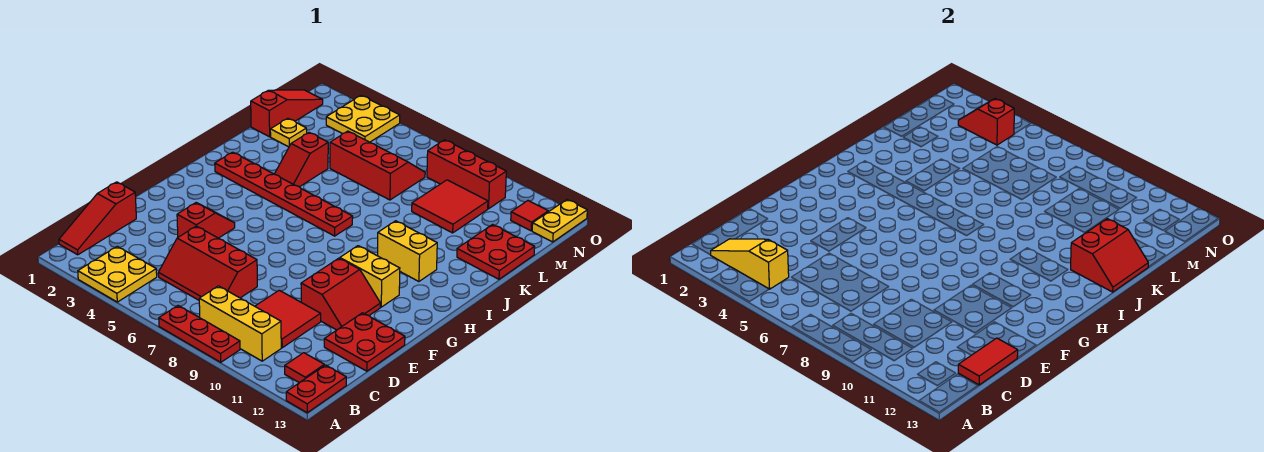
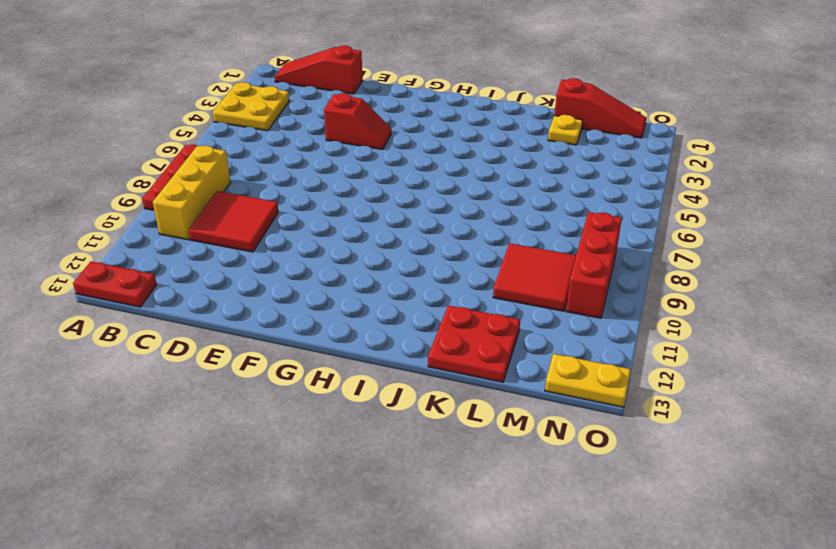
none -> red 1x1 tile [285,353,324,383]
none -> red 2x3 slope [158,226,257,300]
none -> red 2x2 plate [324,313,405,371]

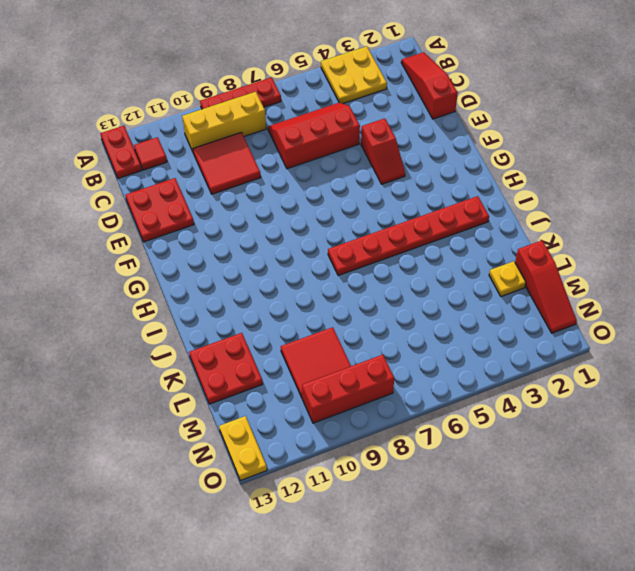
none -> red 2x2 slope [301,258,380,330]
none -> yellow 1x2 brick [340,246,400,307]
none -> yellow 1x2 brick [378,221,437,282]

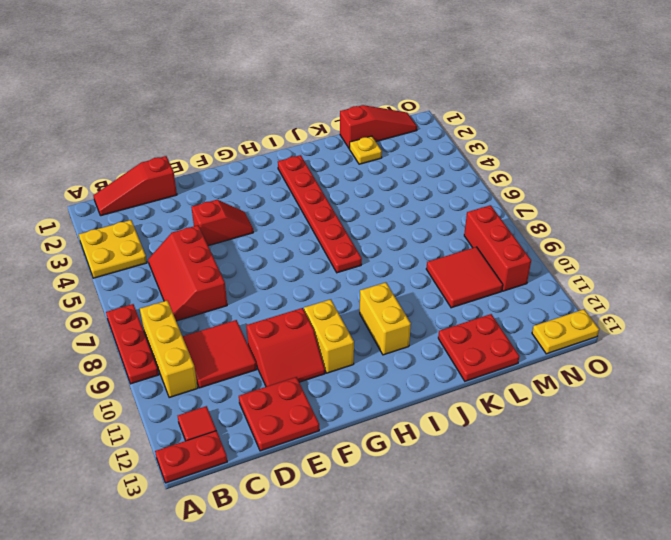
none -> red 1x2 slope [275,133,328,187]
none -> red 2x3 slope [330,131,425,200]
none -> yellow 2x2 plate [326,96,400,142]

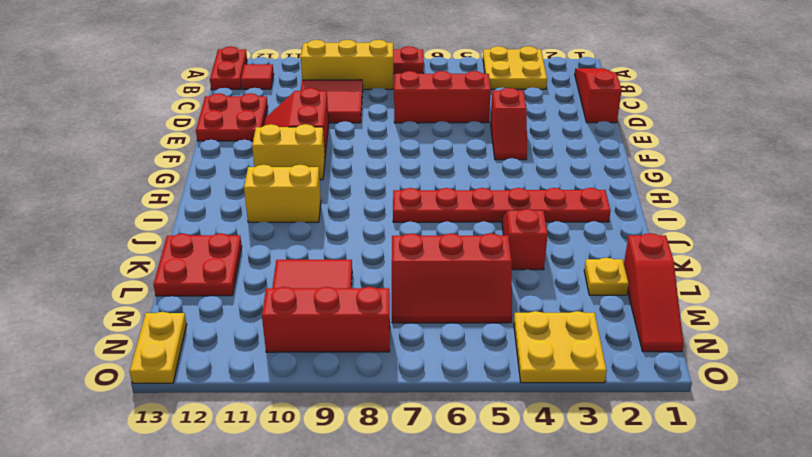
none -> red 1x1 tile [511,201,548,231]
none -> yellow 1x3 slope [711,239,789,289]
none -> red 1x2 tile [958,338,1018,385]

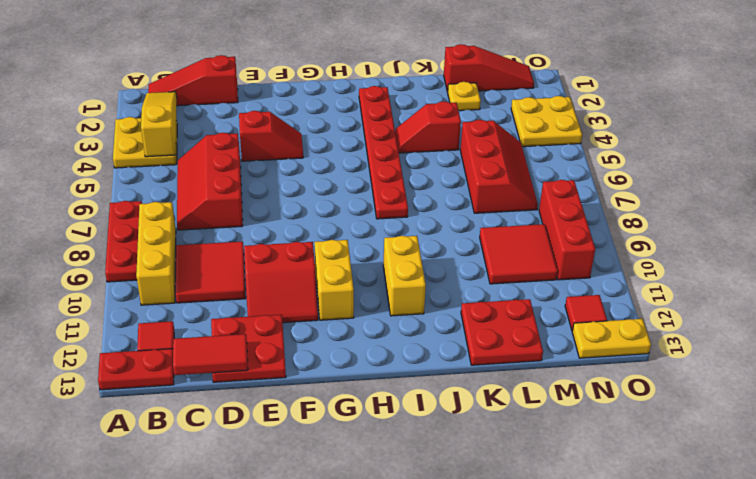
none -> red 2x2 slope [1071,219,1148,292]
none -> red 1x2 slope [958,99,1014,145]

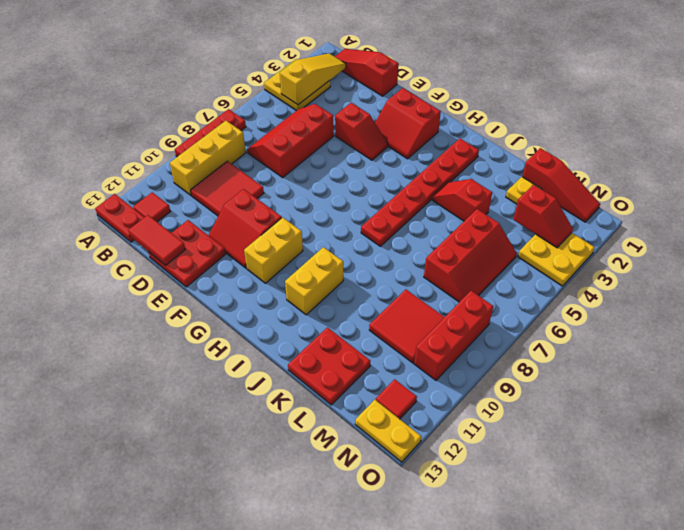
red 2x2 slope [375,88,441,159] -> red 2x2 slope moved to [1071,219,1148,292]
red 1x2 slope [513,185,573,248] -> red 1x2 slope turned to [958,99,1014,145]

